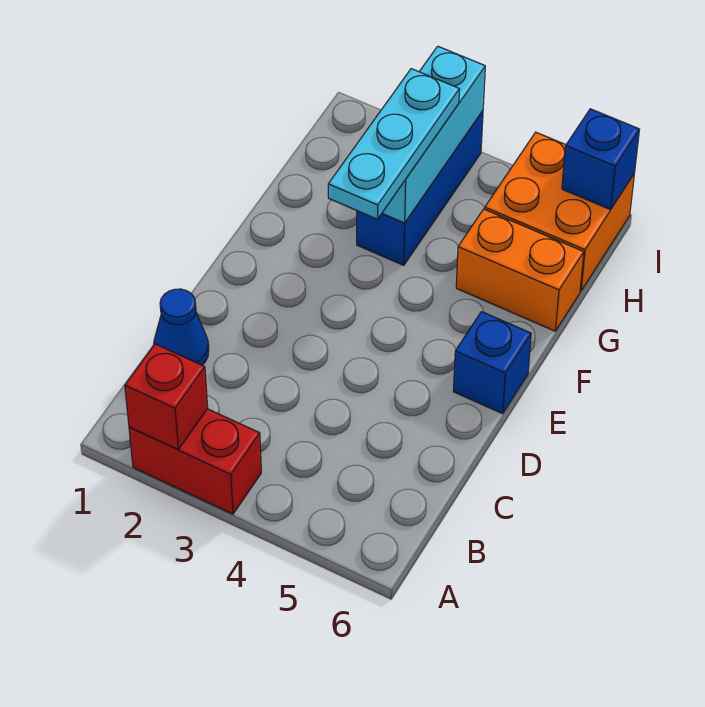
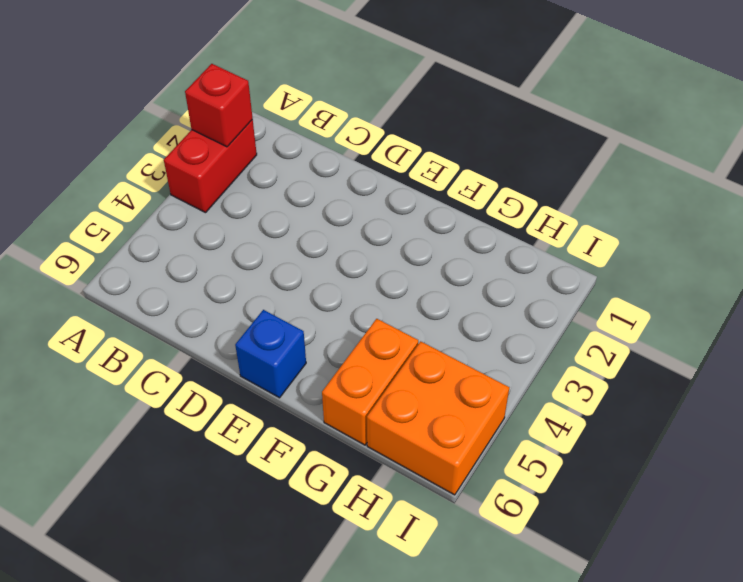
none -> blue 1x1 cone [154,289,209,365]
none -> blue 1x3 brick [357,111,483,265]

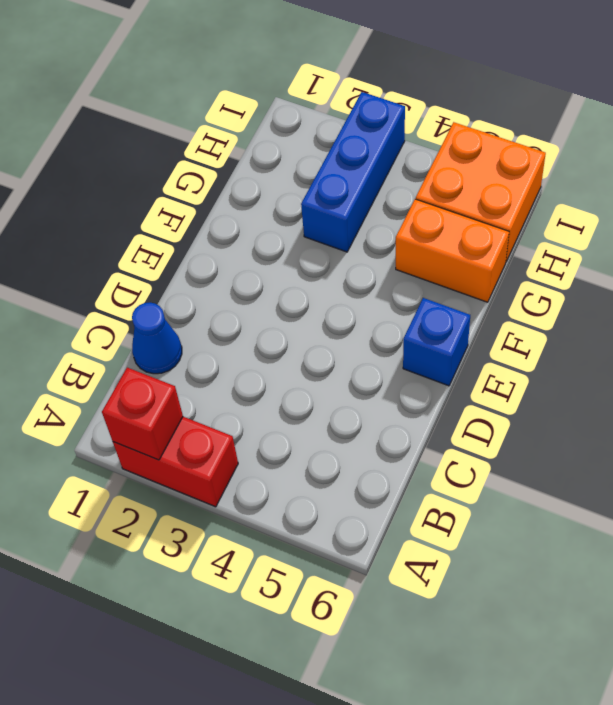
none -> cyan 1x3 brick [382,46,485,223]
none -> blue 1x1 brick [562,109,639,210]

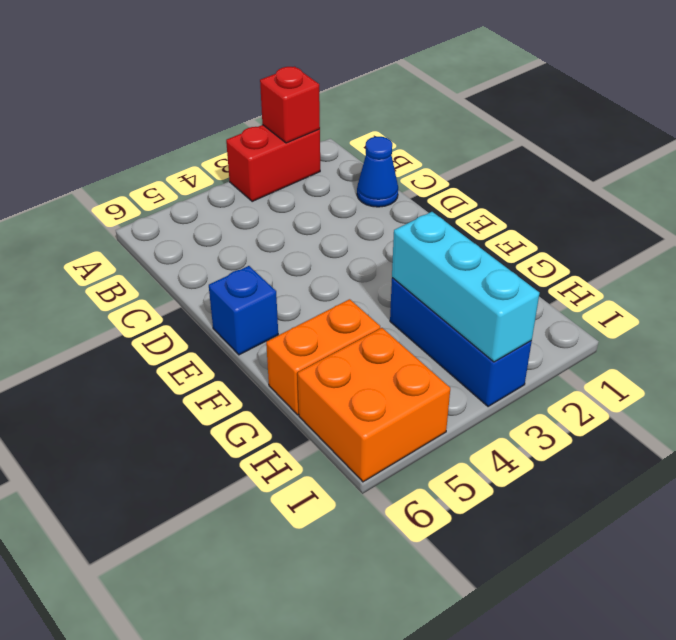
none -> blue 1x1 brick [562,109,639,210]
none -> cyan 1x3 plate [328,69,460,219]

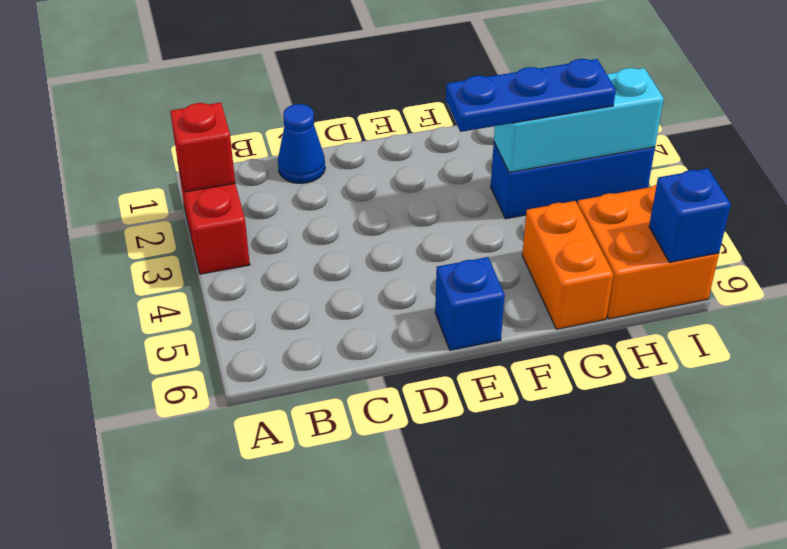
blue 1x3 plate [446,59,616,132] -> cyan 1x3 plate [328,69,460,219]

